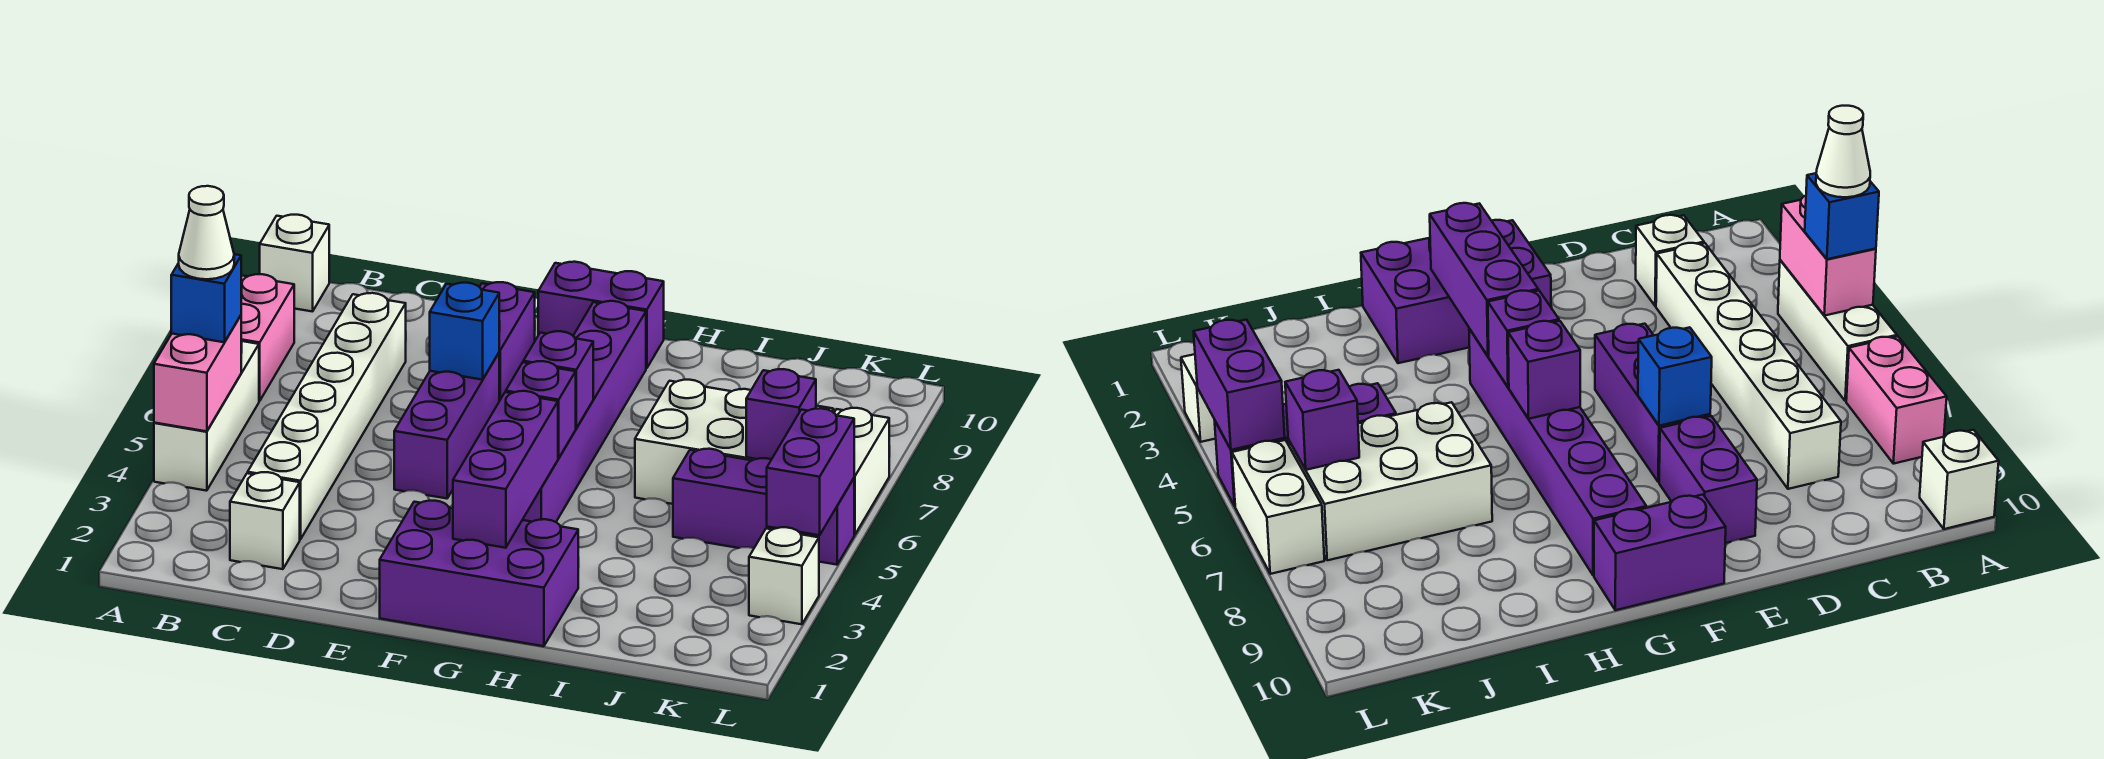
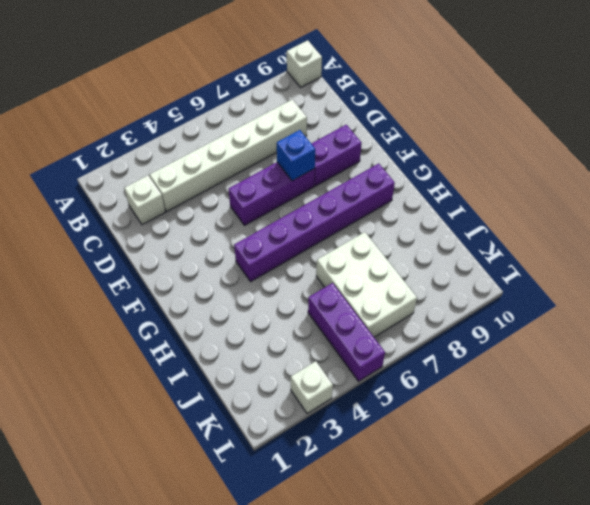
none -> white 1x3 brick [154,341,259,491]
none -> pink 1x2 brick [241,274,294,401]
none -> purple 2x3 brick [380,501,578,646]

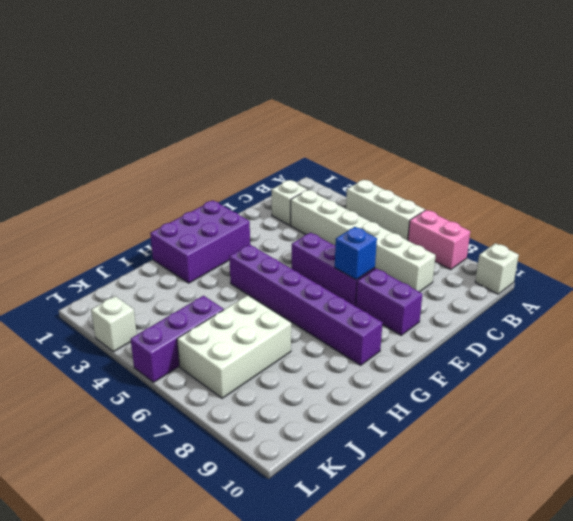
none -> purple 1x2 brick [538,262,664,368]
none -> white 1x2 brick [834,408,889,535]
none -> pink 1x2 brick [154,316,241,431]

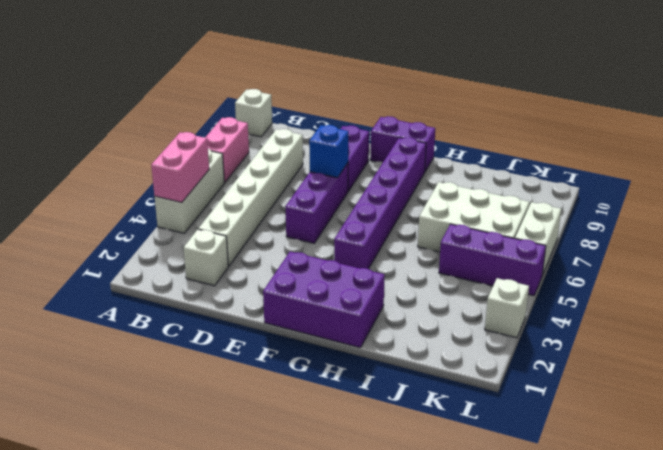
none -> purple 1x3 brick [453,391,558,548]
none -> purple 1x1 brick [506,361,576,458]
none -> purple 1x1 brick [523,331,593,428]

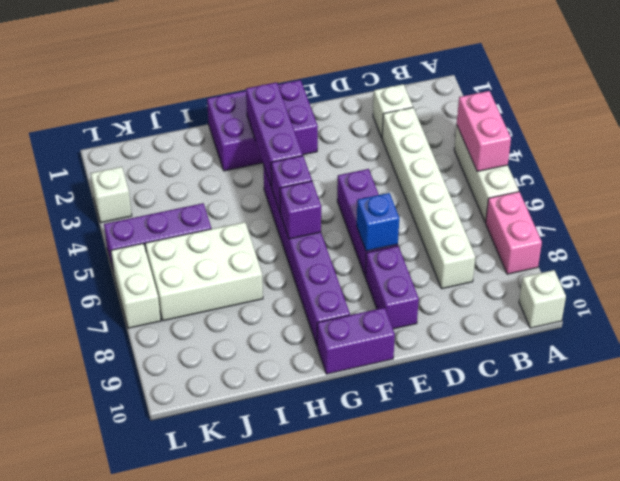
none -> purple 1x1 brick [746,369,816,459]
none -> purple 1x2 brick [767,408,854,535]
none -> blue 1x1 brick [171,254,241,342]

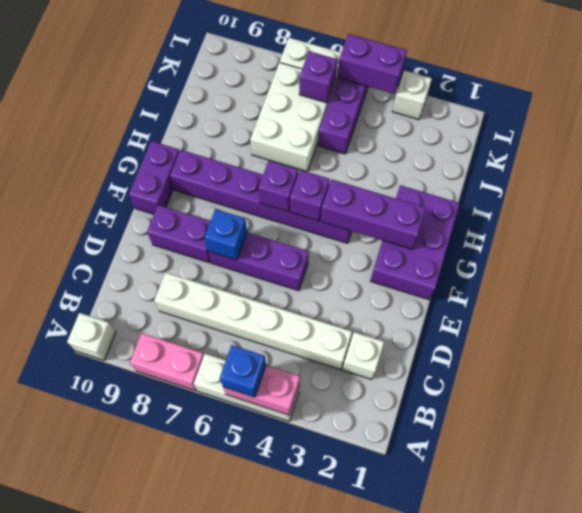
none -> white 1x1 cone [179,186,234,279]

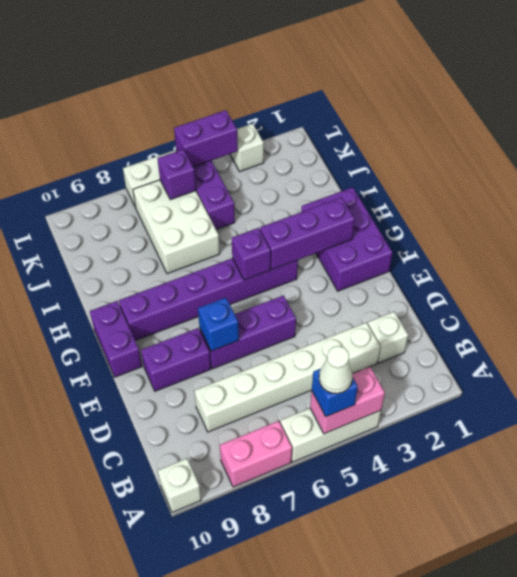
none -> purple 1x1 brick [523,331,593,428]

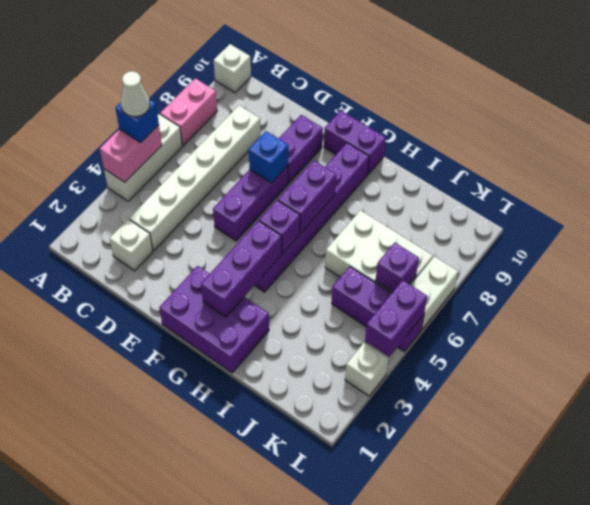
purple 1x2 brick [278,160,336,233] -> purple 1x1 brick [523,331,593,428]

